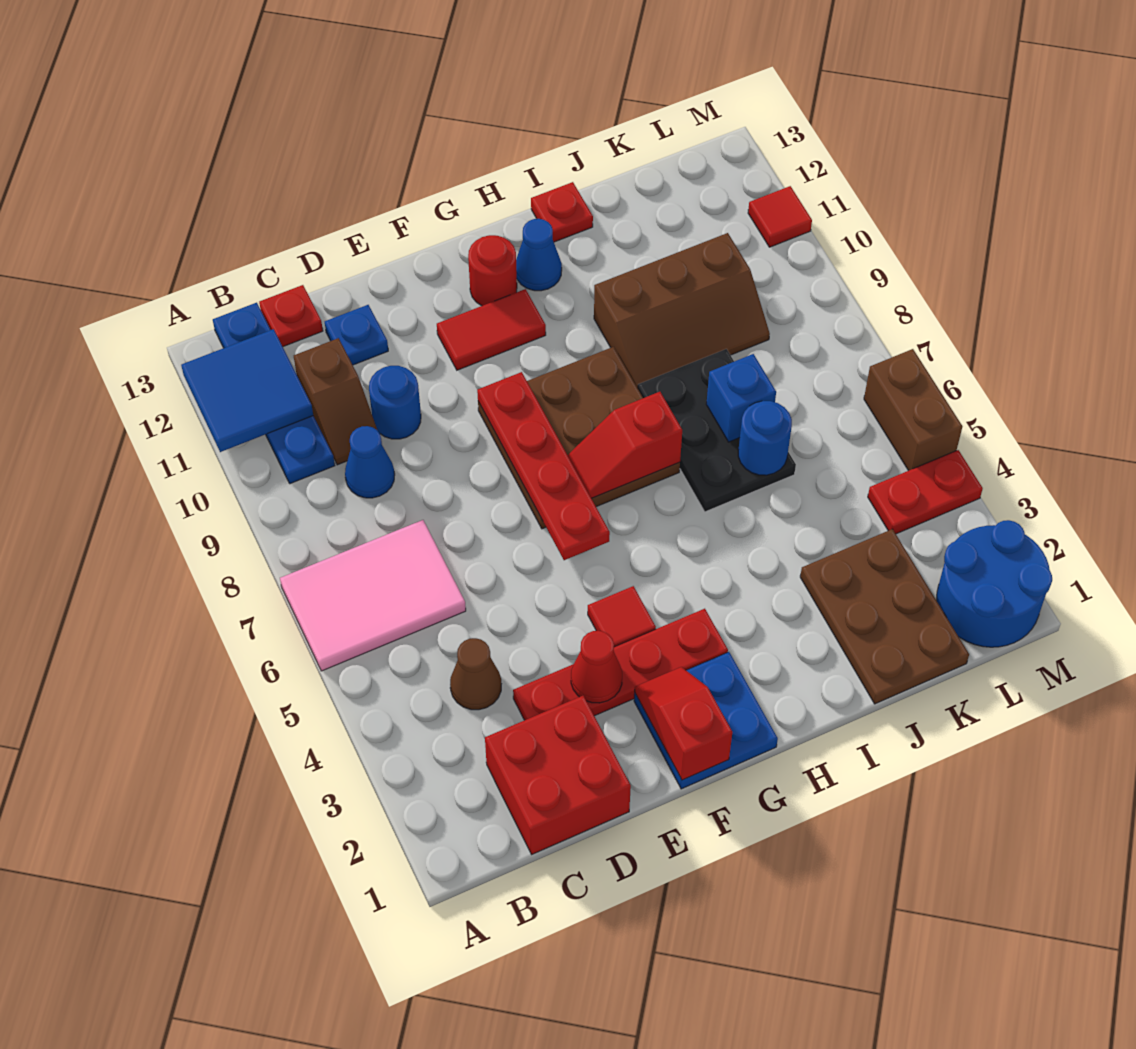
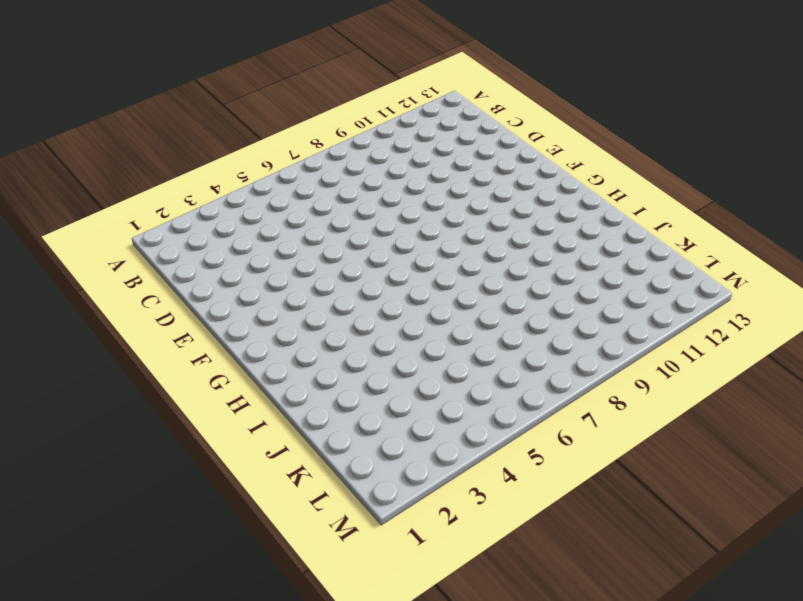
none -> pink 2x3 tile [280,520,466,671]
none -> blue 1x4 plate [213,303,335,484]
none -> red 2x2 brick [485,696,631,854]
none -> brown 1x1 cone [450,638,501,710]

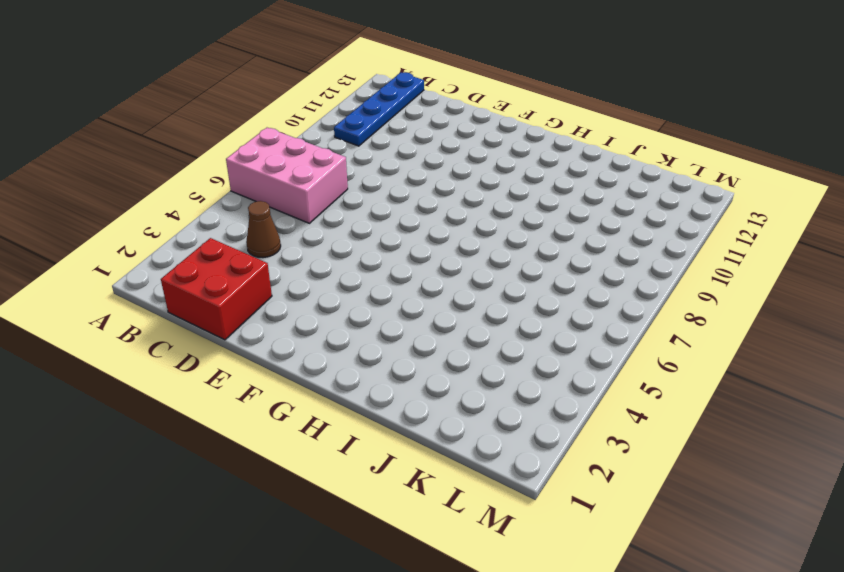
pink 2x3 brick [226,128,348,223] -> pink 2x3 tile [280,520,466,671]
none -> blue 1x1 cone [345,426,395,498]
none -> brown 1x2 slope [294,338,377,465]
none -> red 1x1 plate [259,285,323,347]
none -> red 1x4 plate [513,609,728,720]

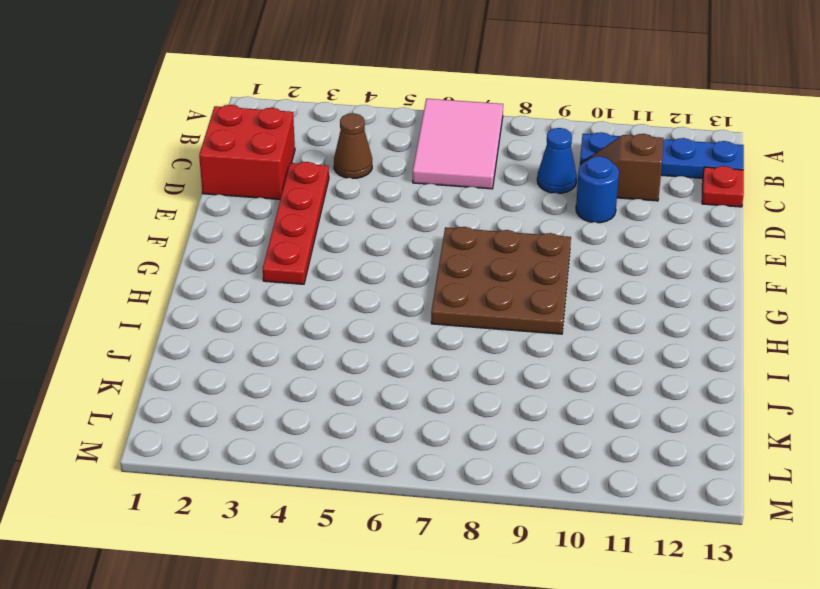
none -> blue 1x1 plate [325,305,388,365]
none -> blue 2x2 plate [634,652,778,789]
none -> red 1x1 tile [588,586,656,647]
none -> red 1x2 tile [437,289,546,370]

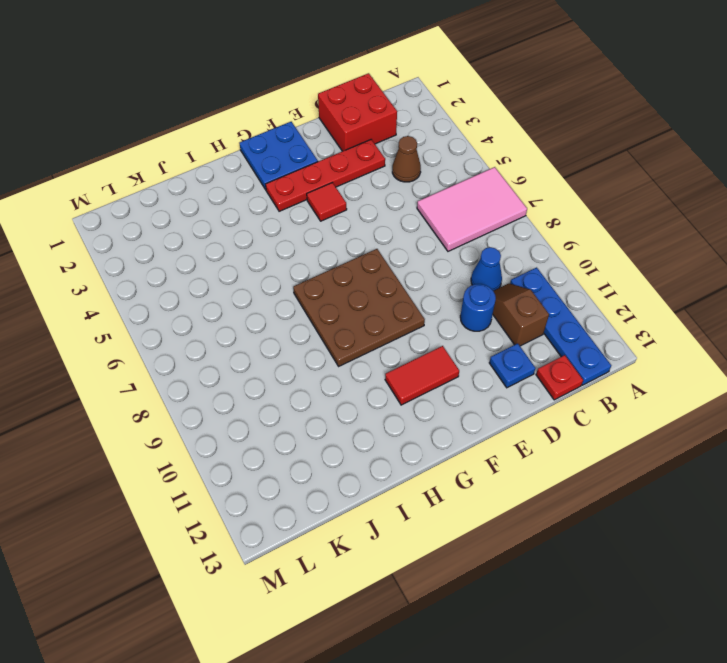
none -> red 1x1 round brick [468,235,517,306]
none -> blue 1x1 cone [516,219,562,291]
none -> black 2x3 plate [638,349,796,512]
none -> brown 2x3 slope [594,233,770,388]

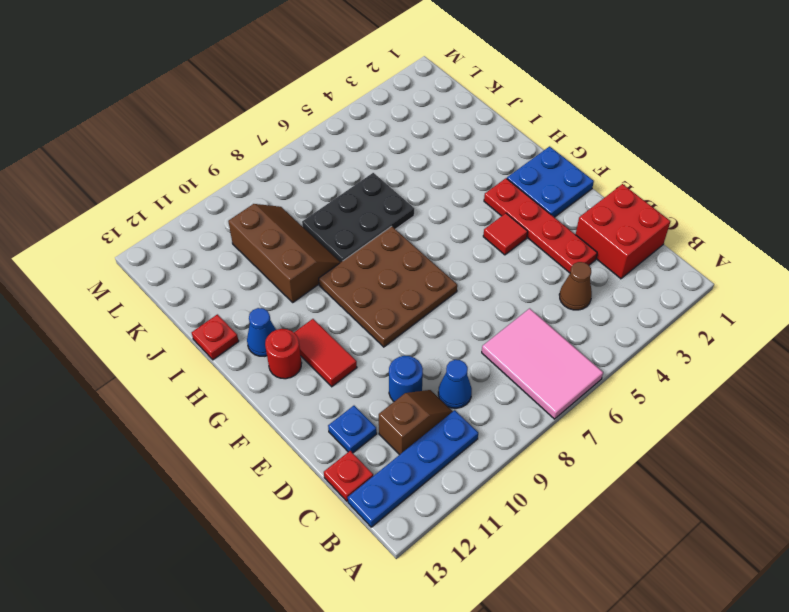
none -> brown 2x3 plate [800,529,969,704]
none -> blue 2x2 round brick [937,520,1052,647]
none -> red 1x2 plate [868,450,983,534]
none -> brown 1x2 brick [864,349,962,471]

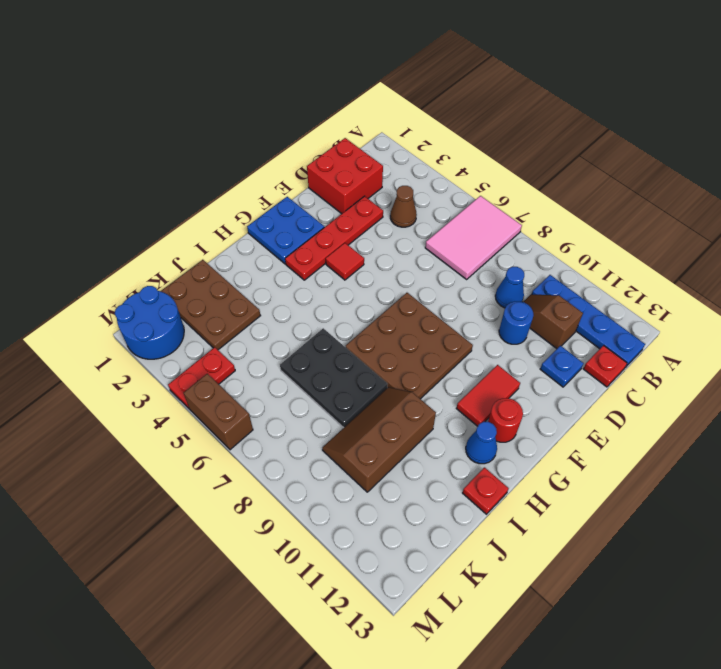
none -> red 1x1 tile [748,186,812,247]
none -> blue 2x2 tile [181,329,313,452]
none -> red 1x1 cone [571,631,622,703]
none -> red 1x2 slope [635,667,732,780]

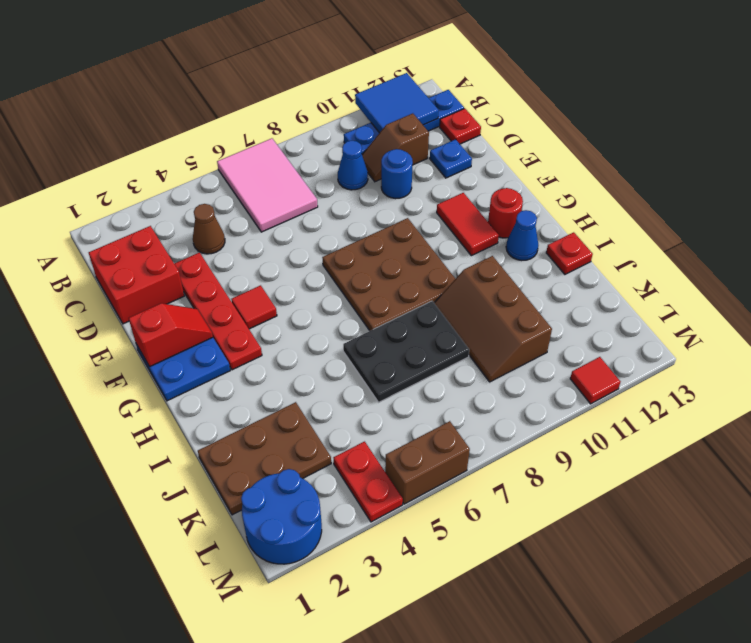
none -> red 1x1 cone [571,631,622,703]
none -> red 1x4 plate [477,372,610,560]
none -> red 1x2 slope [568,392,682,498]
none -> blue 1x1 round brick [738,401,792,475]

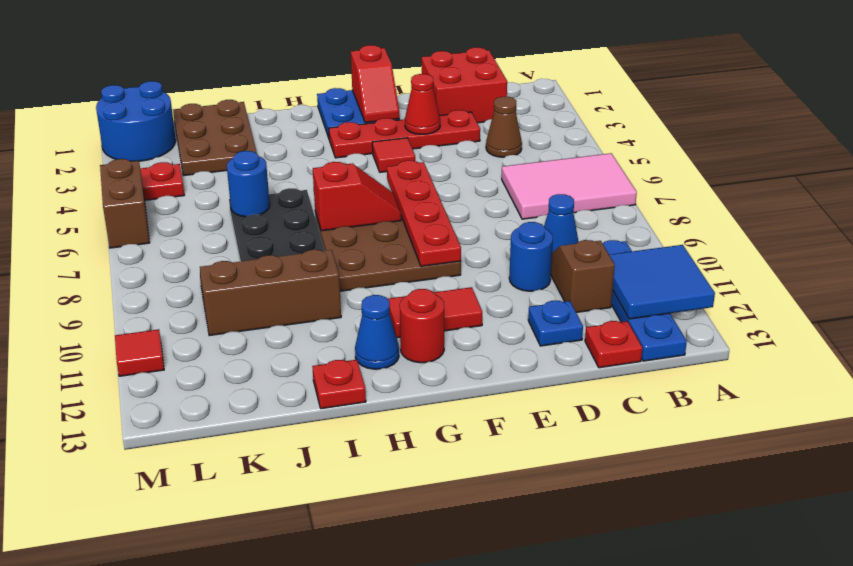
none -> blue 1x1 brick [706,354,776,442]

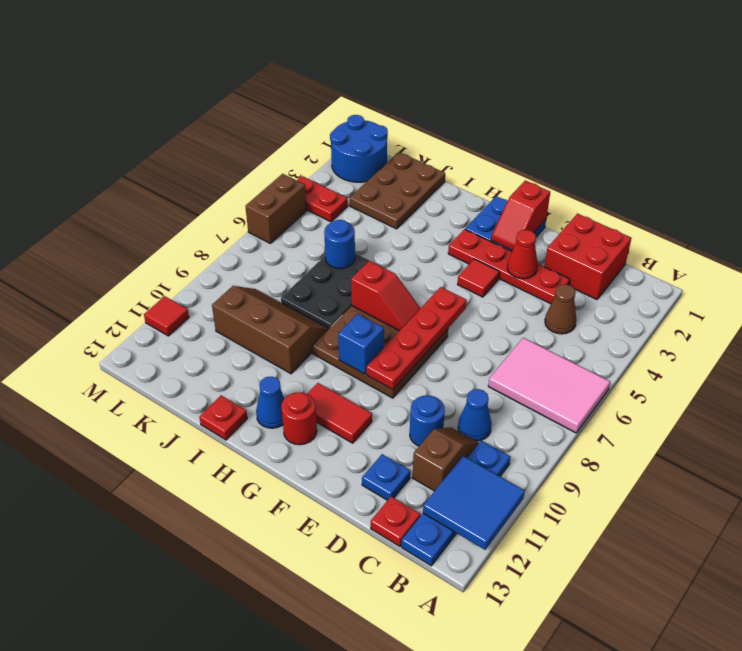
blue 1x1 brick [338,314,384,374] -> blue 1x1 brick moved to [706,354,776,442]

